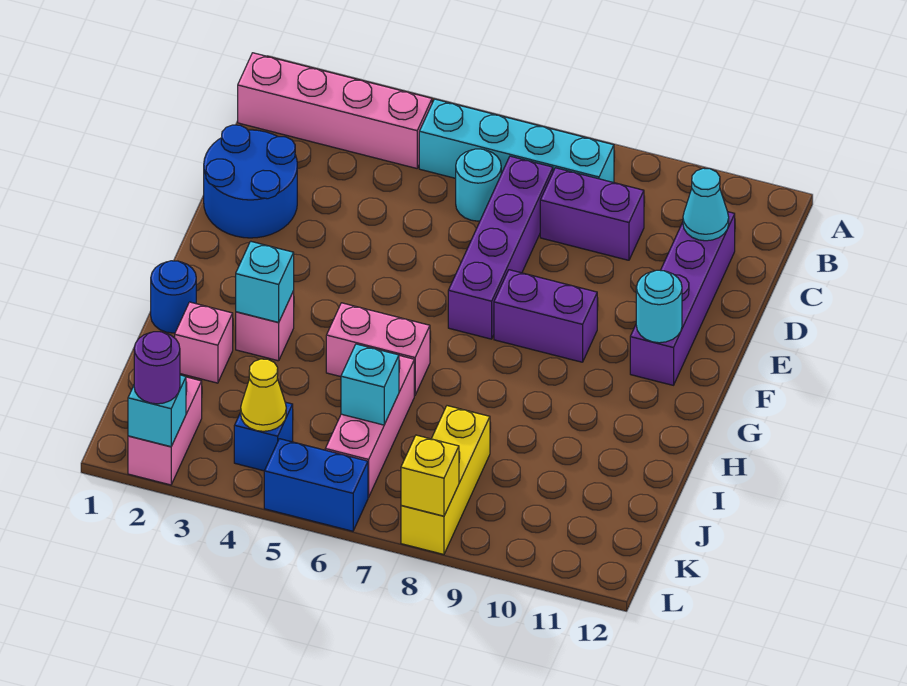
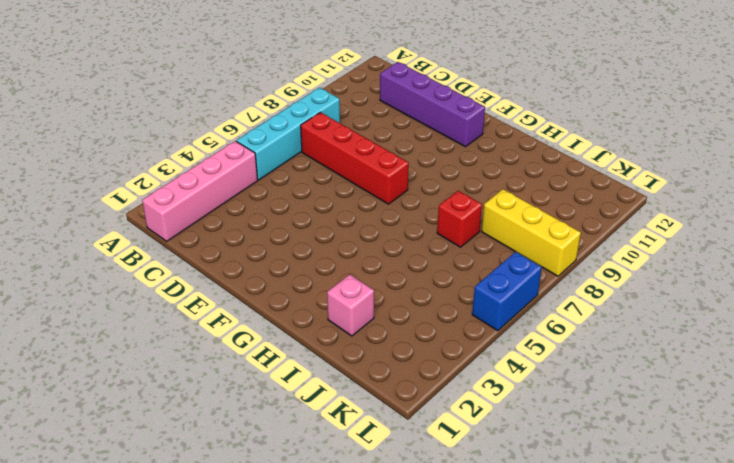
red 1x4 brick [301,112,409,204] -> purple 1x4 brick [448,156,553,339]
red 1x1 brick [437,191,482,247] -> none
none -> cyan 1x1 round brick [456,149,501,221]
none -> purple 1x2 brick [540,168,644,260]
none -> blue 2x2 round brick [204,125,297,238]

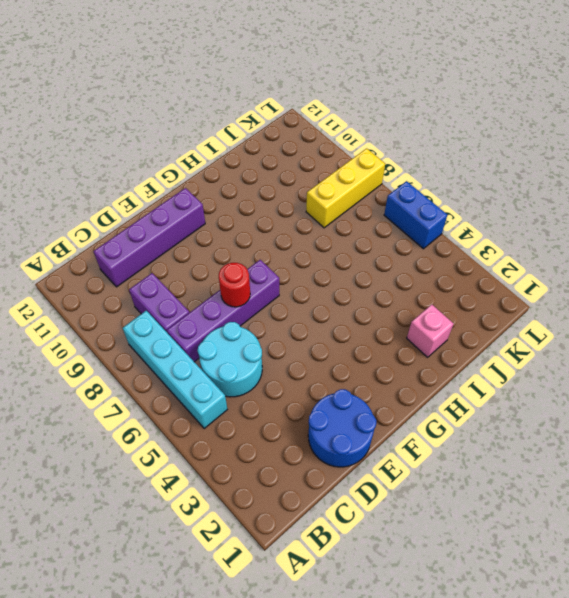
cyan 2x2 round brick [198,322,262,397] -> cyan 1x1 round brick [456,149,501,221]
red 1x1 round brick [219,263,250,307] -> none
none -> pink 1x4 brick [238,53,432,168]
none -> purple 1x2 brick [494,270,597,362]
none -> blue 1x1 round brick [151,261,196,333]

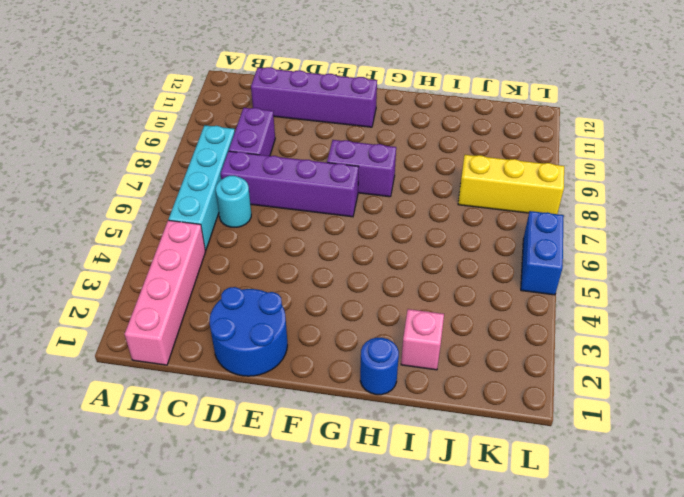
purple 1x2 brick [327,140,396,197] -> purple 1x2 brick turned to [494,270,597,362]
none -> pink 1x1 brick [236,291,294,361]
none -> pink 1x2 brick [326,303,430,395]
none -> pink 1x3 brick [325,355,414,497]

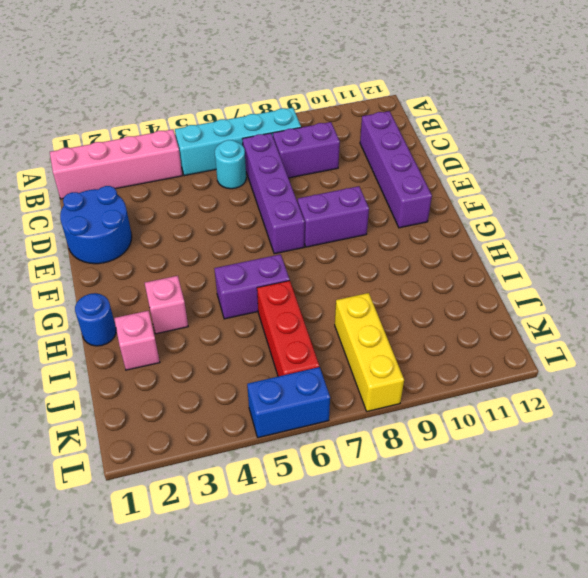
purple 1x2 brick [214,254,290,319] -> pink 1x2 brick [326,303,430,395]
red 1x3 brick [257,281,319,376] -> pink 1x3 brick [325,355,414,497]
none -> pink 1x2 brick [128,377,202,485]
none -> blue 1x1 brick [234,402,293,471]
none -> cyan 1x1 cone [683,168,729,241]

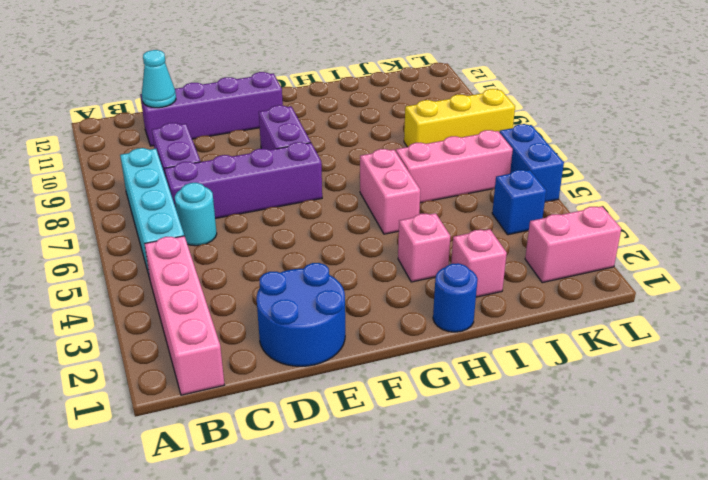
none -> cyan 1x1 round brick [636,270,682,343]
none -> cyan 1x1 brick [236,241,294,322]
none -> cyan 1x1 brick [341,344,399,425]

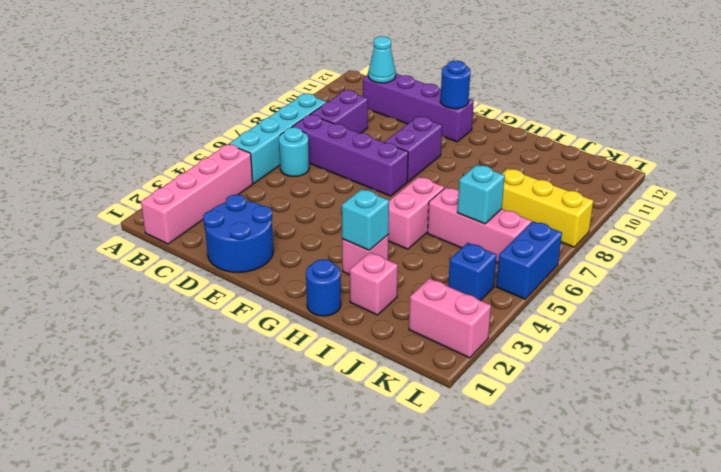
blue 1x1 round brick [440,61,470,109] -> cyan 1x1 round brick [636,270,682,343]
none -> yellow 1x1 cone [241,359,286,431]
none -> cyan 1x1 brick [128,375,186,447]
none -> yellow 1x1 brick [401,435,459,516]

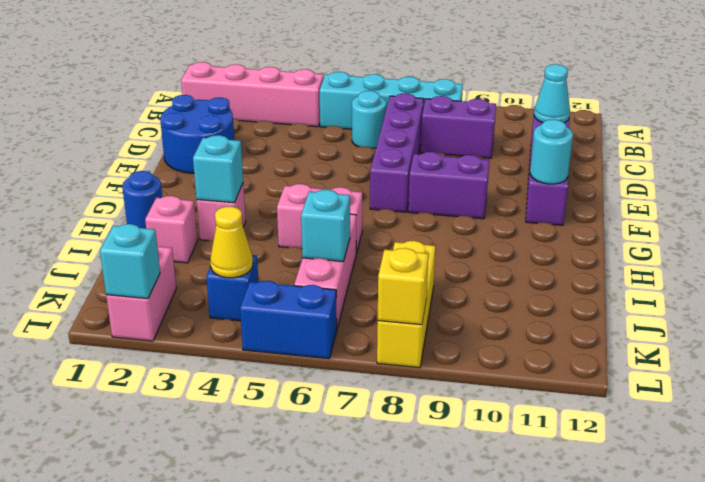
none -> purple 1x1 round brick [134,332,180,404]

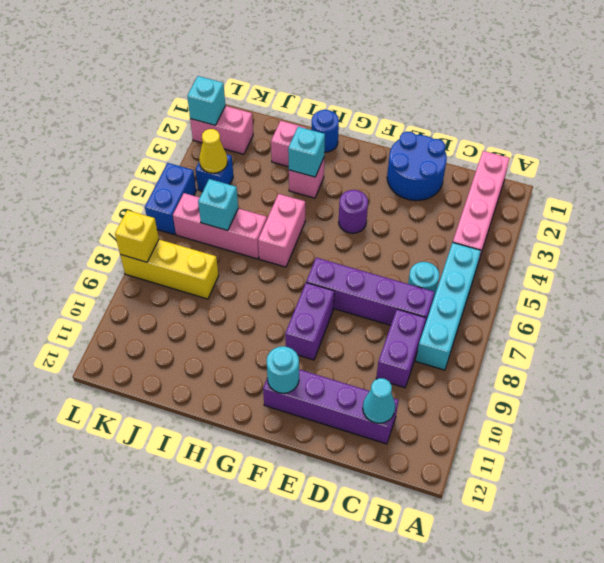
purple 1x1 round brick [339,190,368,233] -> purple 1x1 round brick moved to [134,332,180,404]

